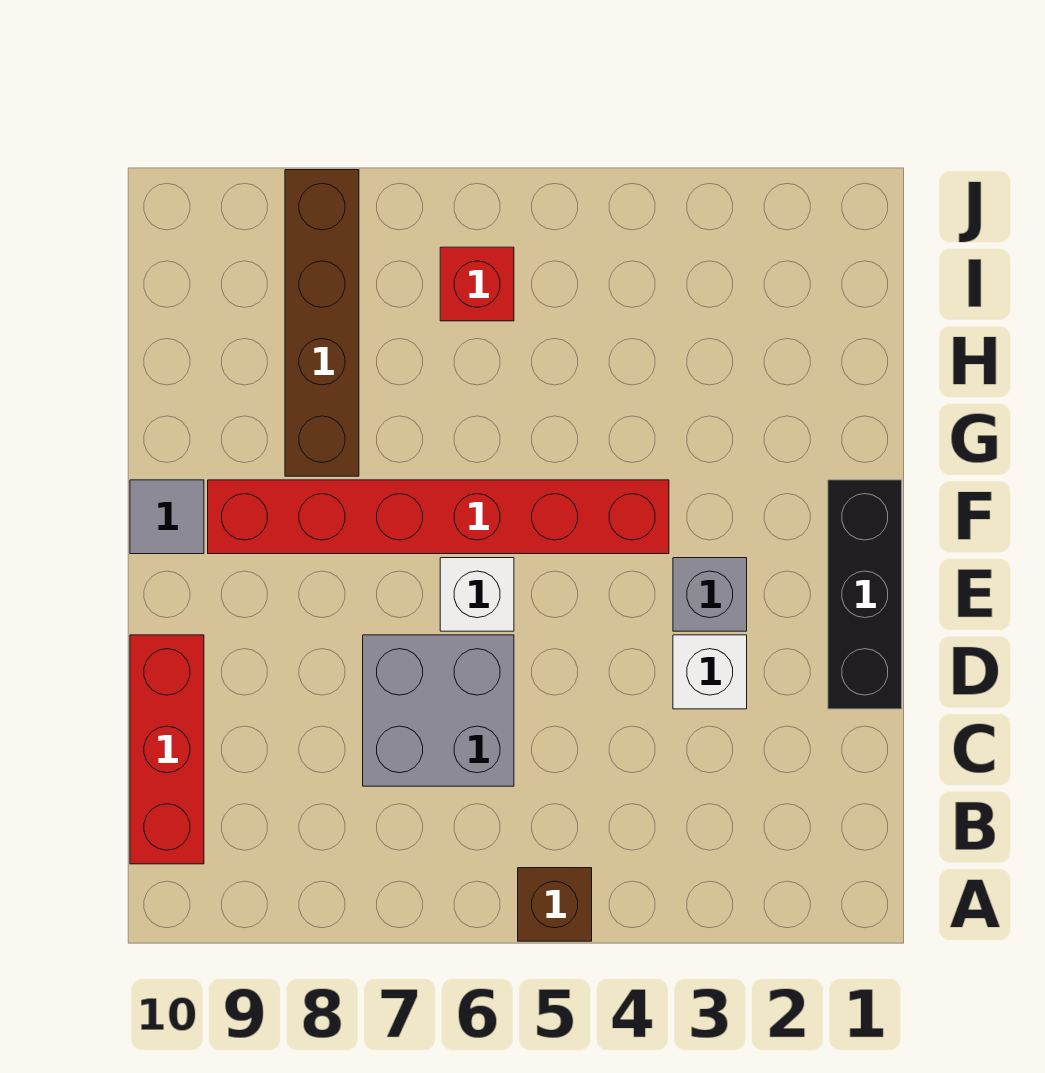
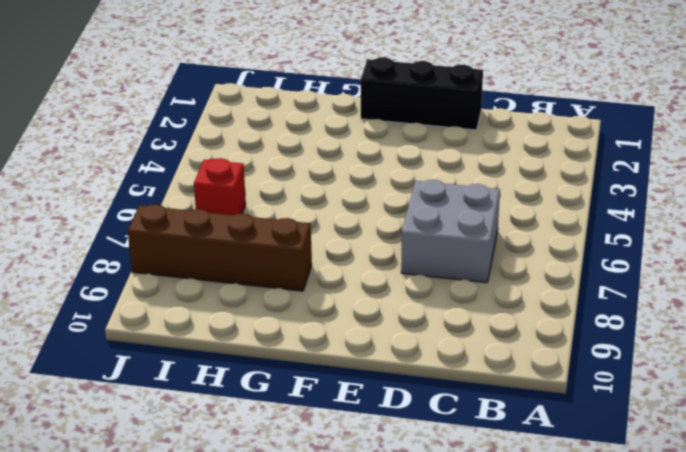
none -> brown 1x1 brick [518,868,592,941]
none -> red 1x3 brick [130,635,204,864]

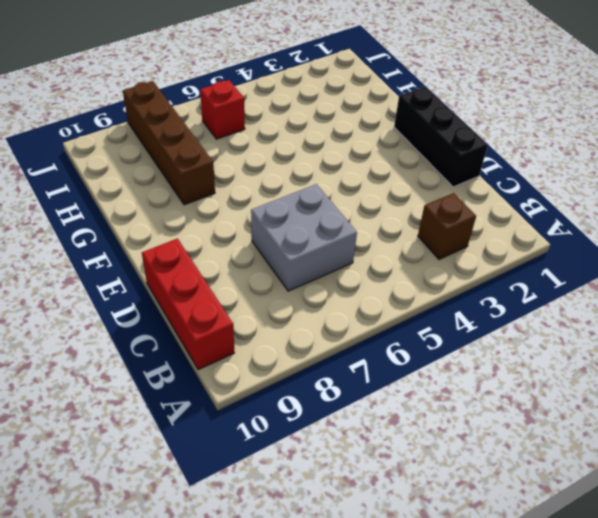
brown 1x1 brick [418,193,476,259] -> brown 1x1 brick moved to [518,868,592,941]
none -> white 1x1 brick [673,635,747,709]
none -> grey 1x1 brick [673,558,747,631]

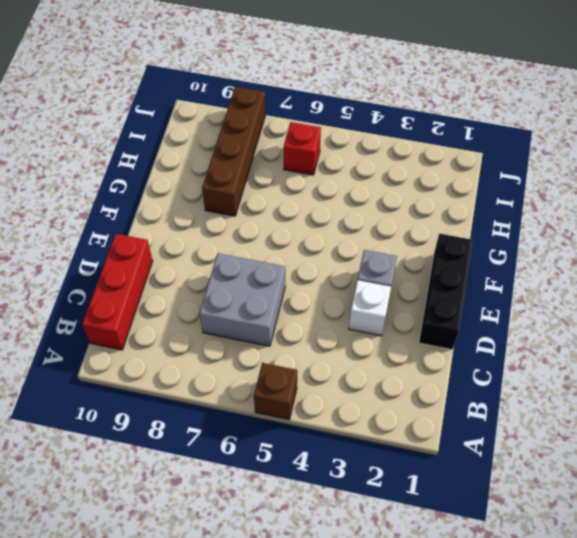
none -> white 1x1 brick [440,558,514,631]
none -> red 1x6 brick [208,480,669,554]

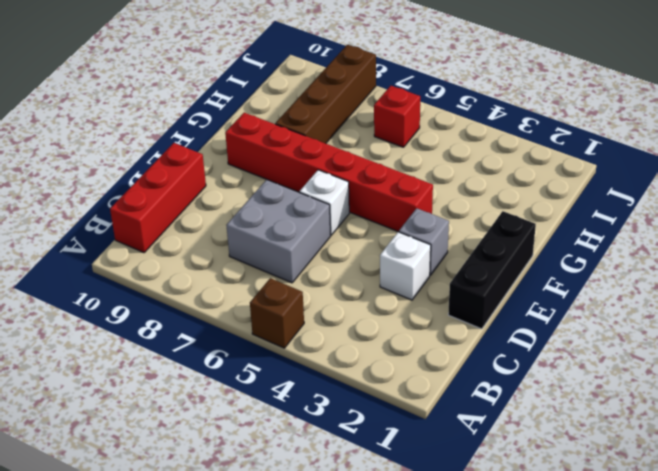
none -> grey 1x1 tile [130,480,204,554]

